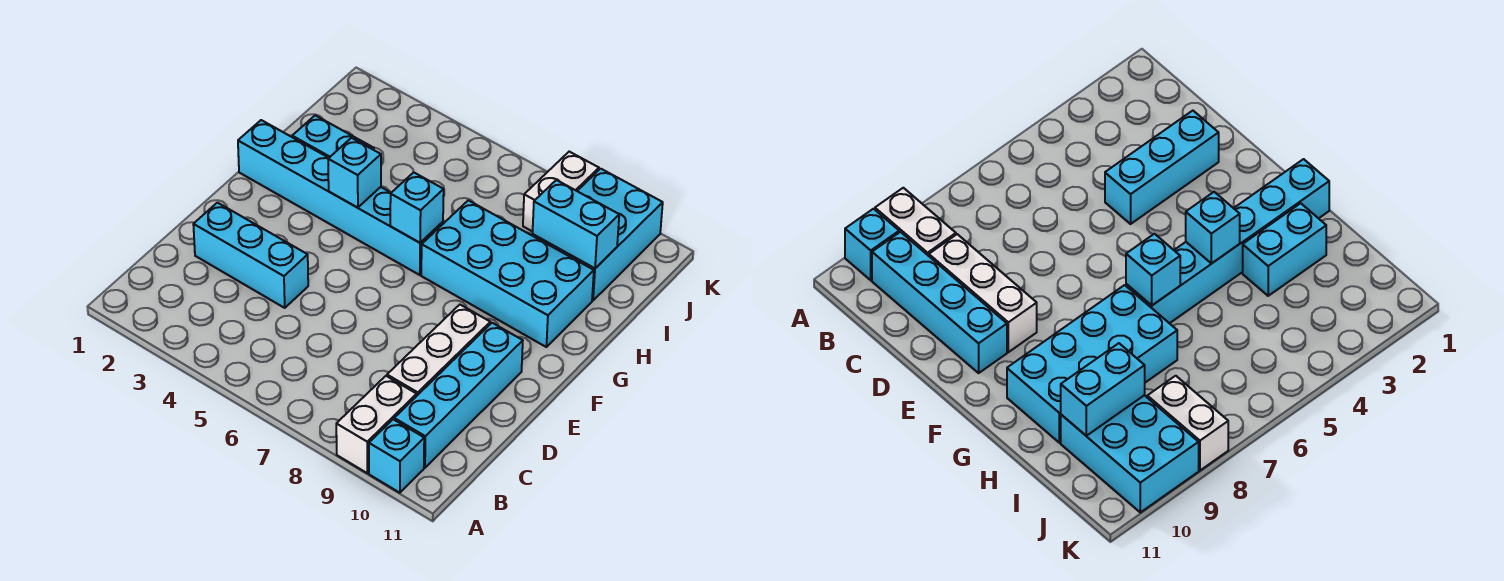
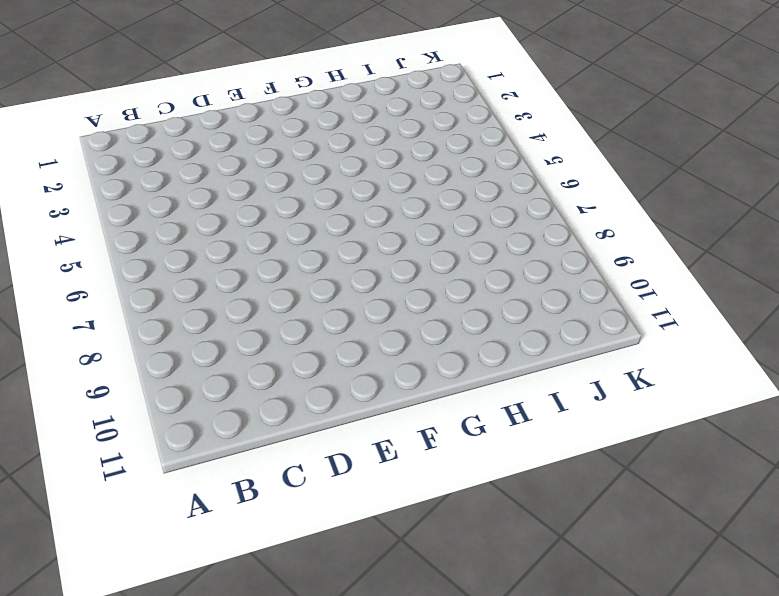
none -> white 1x2 brick [336,376,417,473]
none -> cyan 1x1 brick [369,419,424,493]
none -> cyan 1x4 brick [394,323,523,468]

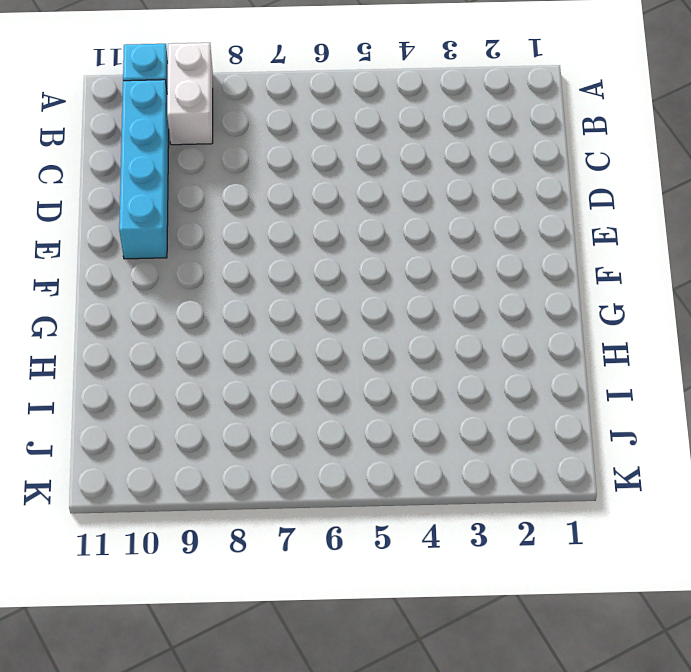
none -> white 1x3 brick [387,305,490,395]
none -> cyan 1x3 brick [193,203,308,308]
none -> cyan 1x6 brick [238,120,443,275]

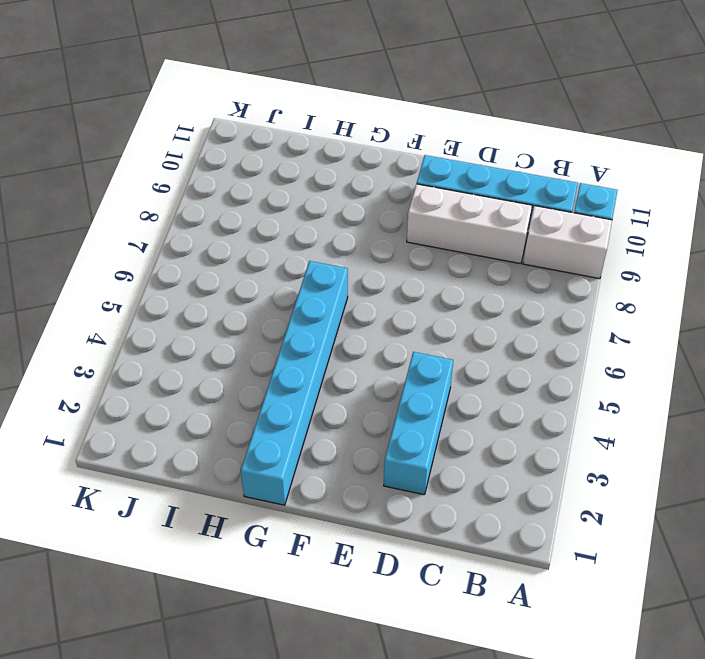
none -> cyan 2x4 brick [421,200,594,347]
none -> cyan 1x2 brick [292,115,374,158]
none -> cyan 2x3 brick [532,169,663,300]

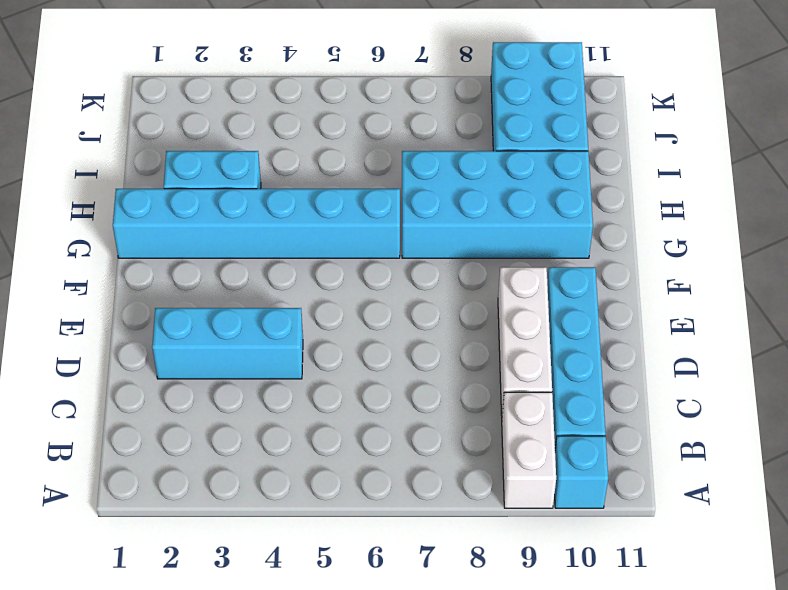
none -> white 1x2 brick [523,152,599,232]
none -> cyan 1x1 brick [328,138,381,208]
none -> cyan 1x1 brick [390,172,444,243]

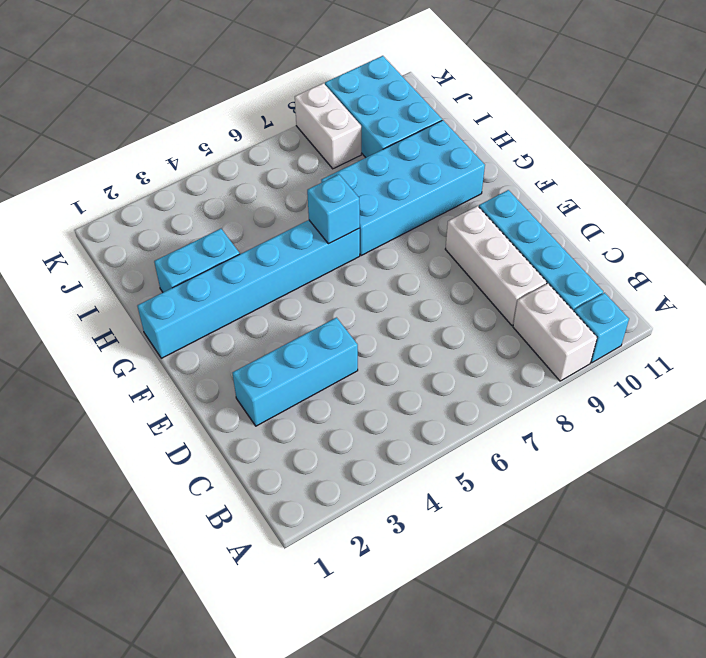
none -> cyan 1x1 brick [328,138,381,208]
none -> cyan 1x2 brick [532,180,619,268]

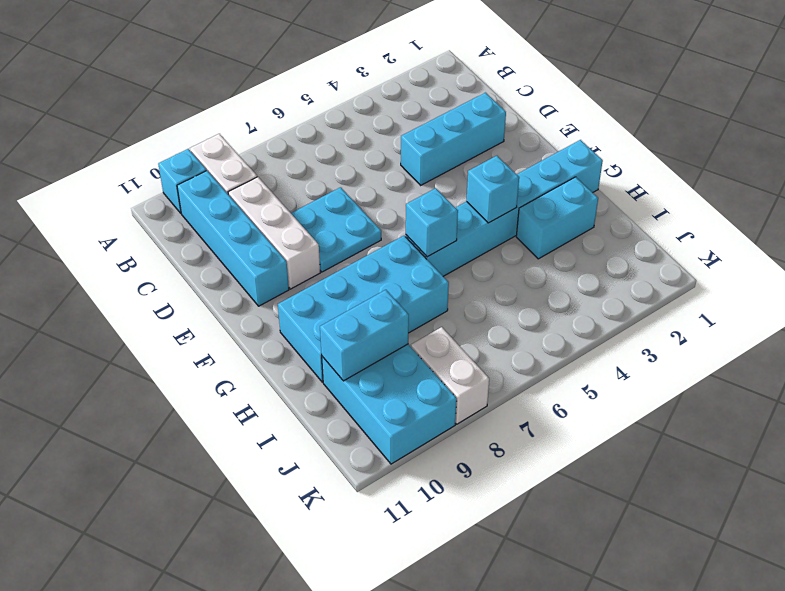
cyan 2x2 plate [291,187,381,272] -> none

